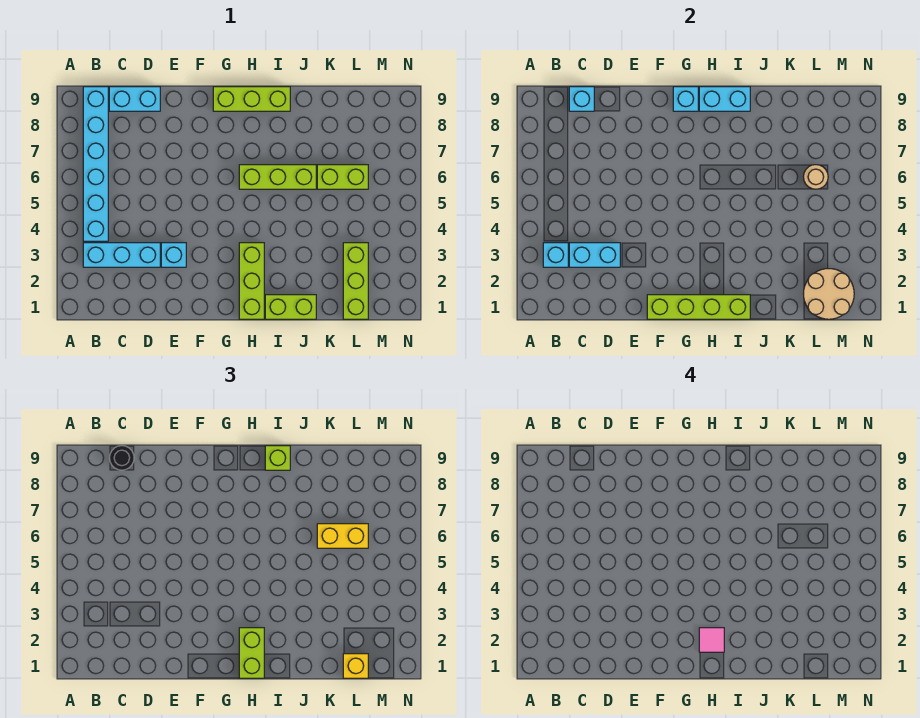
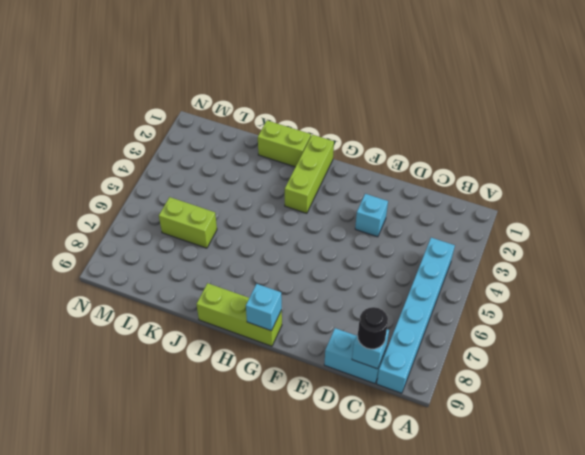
none -> cyan 1x3 brick [83,243,160,267]
none -> lime 1x3 brick [239,165,316,189]
none -> lime 1x3 brick [343,243,368,319]

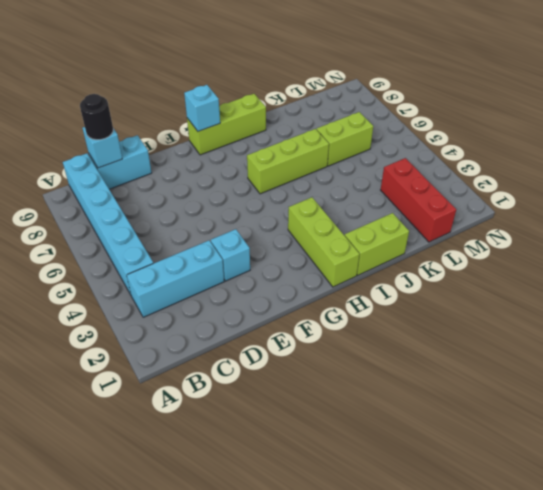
red 1x3 brick [381,158,456,242] -> lime 1x3 brick [343,243,368,319]
none -> cyan 1x1 brick [543,243,568,267]
none -> cyan 1x2 brick [569,243,620,267]
none -> lime 1x4 brick [647,295,750,319]

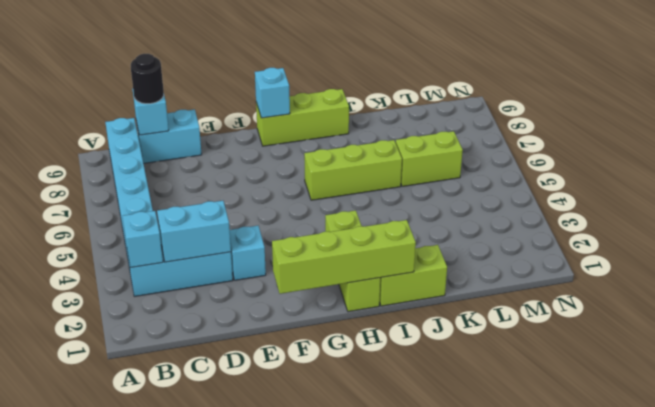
none -> lime 1x3 brick [343,243,368,319]
none -> cyan 1x2 brick [699,87,750,111]
none -> tan 2x2 round brick [804,269,854,319]

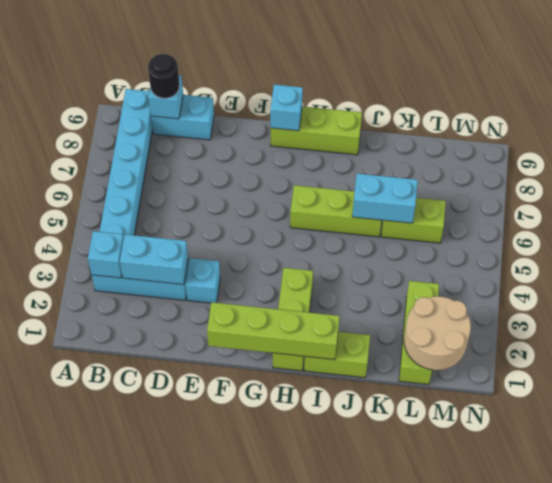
cyan 1x2 brick [352,174,418,223] -> cyan 1x2 brick moved to [699,87,750,111]
none -> tan 1x1 round brick [804,165,828,189]
none -> lime 1x2 brick [239,628,264,678]
none -> lime 1x1 brick [265,446,290,470]

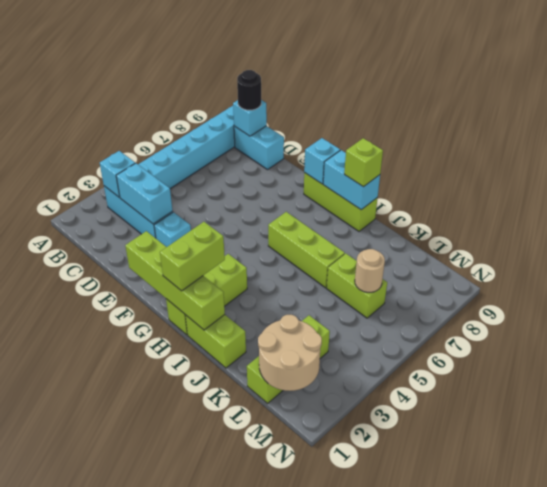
none -> yellow 1x2 brick [317,524,368,548]
none -> yellow 1x1 brick [343,654,368,678]
none -> pink 1x1 tile [699,628,724,652]

